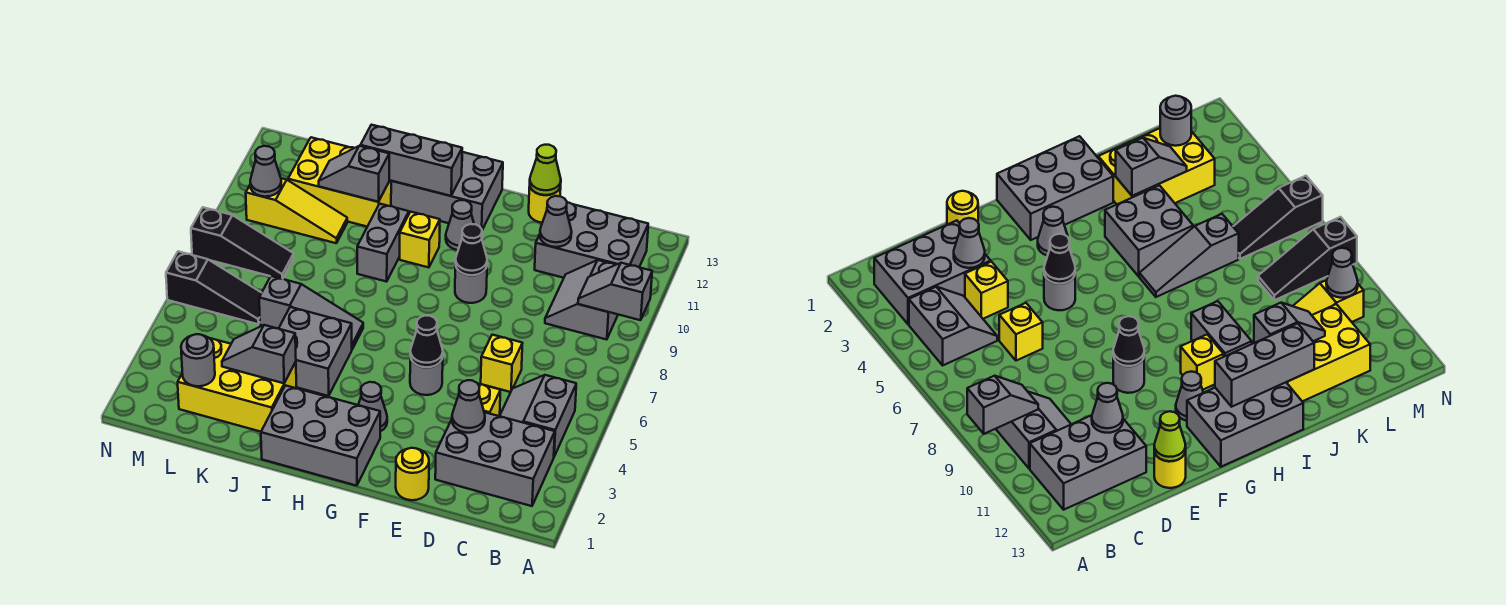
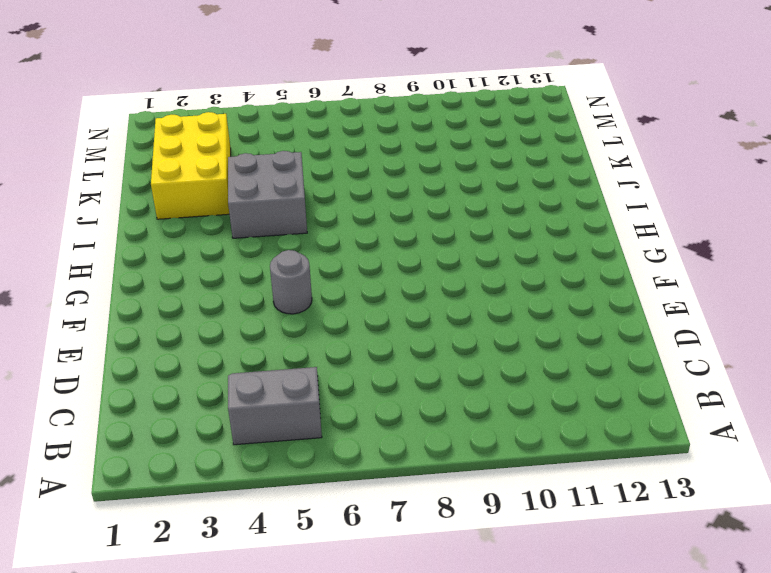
none -> grey 2x3 brick [435,412,555,506]
none -> grey 2x2 slope [545,260,618,340]
none -> grey 2x3 brick [535,203,648,278]
none -> yellow 1x1 brick [478,384,501,416]

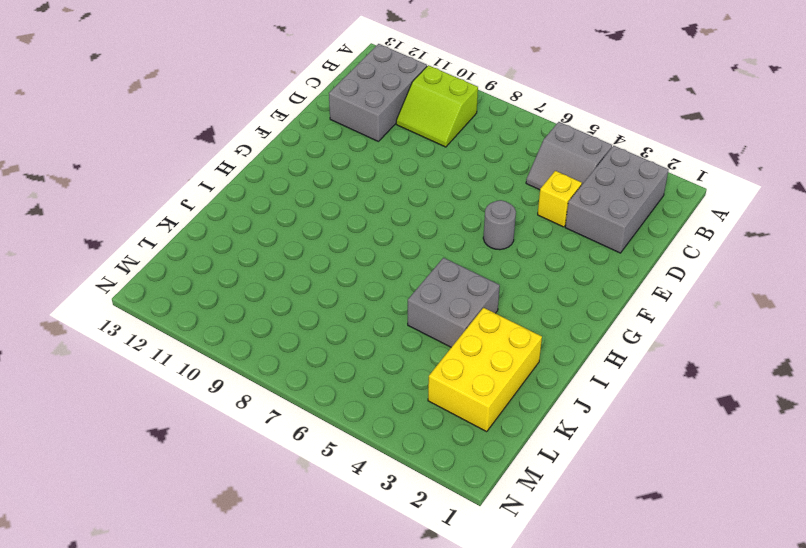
lime 2x2 slope [396,65,478,147] -> grey 2x2 slope [545,260,618,340]
none -> yellow 1x1 brick [481,335,523,392]
none -> yellow 1x1 round brick [396,448,429,500]
none -> yellow 1x1 round brick [529,186,561,223]
none -> grey 1x1 round brick [455,264,487,303]

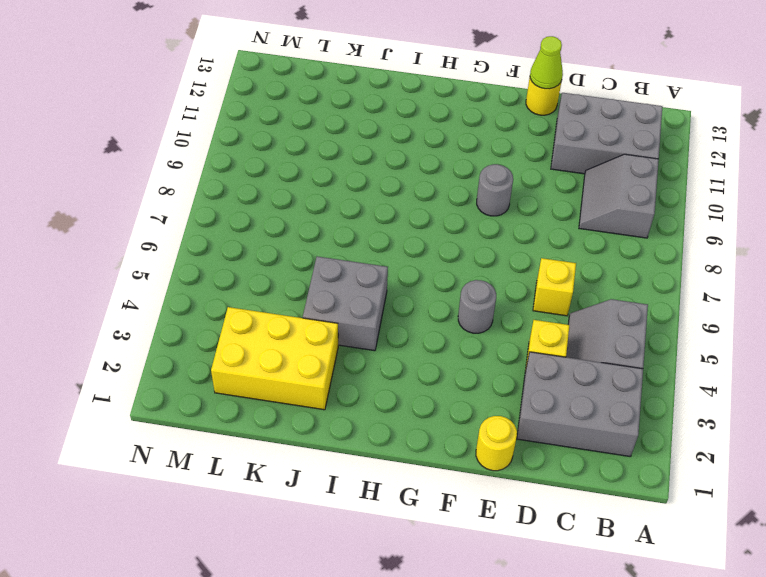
none -> grey 2x3 brick [261,385,380,486]
none -> grey 1x1 cone [359,382,387,432]
none -> grey 1x1 cone [446,200,474,250]
none -> grey 2x3 brick [391,152,503,230]

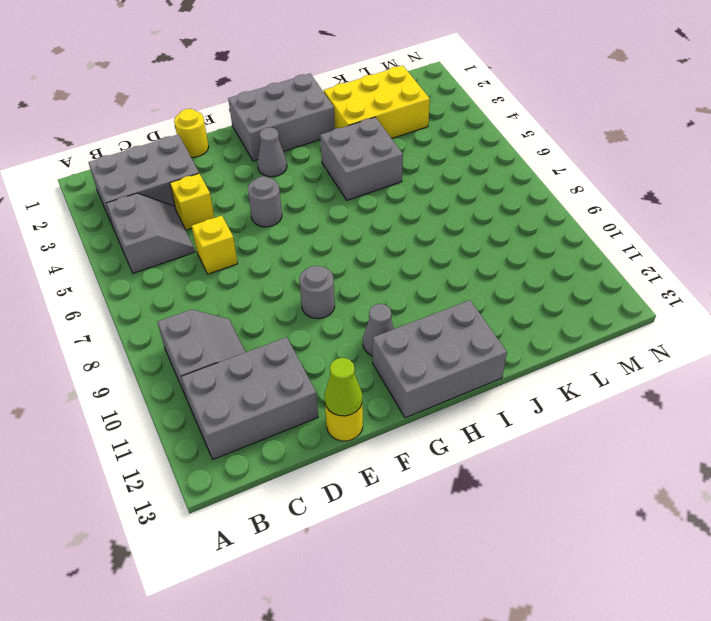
none -> yellow 1x1 brick [400,212,440,268]
none -> grey 1x3 slope [259,276,363,349]
none -> grey 1x2 brick [357,204,409,282]
none -> yellow 2x3 brick [288,137,391,227]

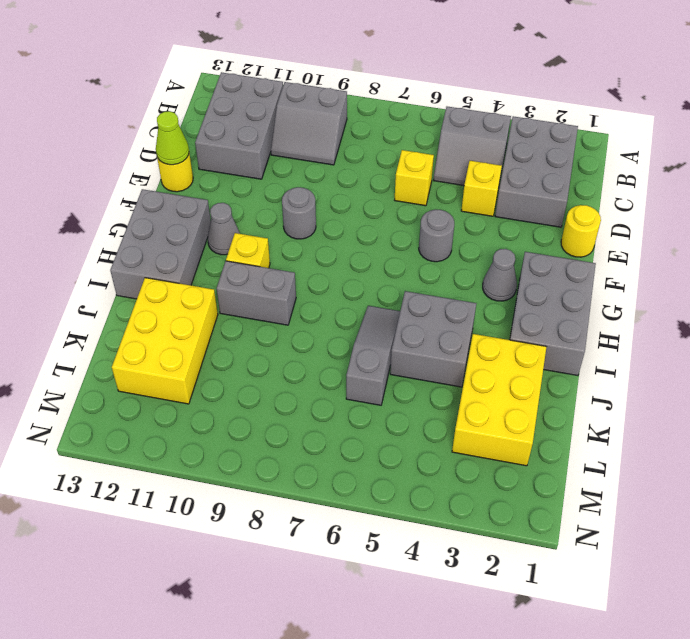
none -> yellow 1x3 slope [246,178,347,243]
none -> black 1x3 slope [166,251,261,324]
none -> black 1x3 slope [191,207,294,279]
none -> grey 1x2 slope [578,263,652,320]

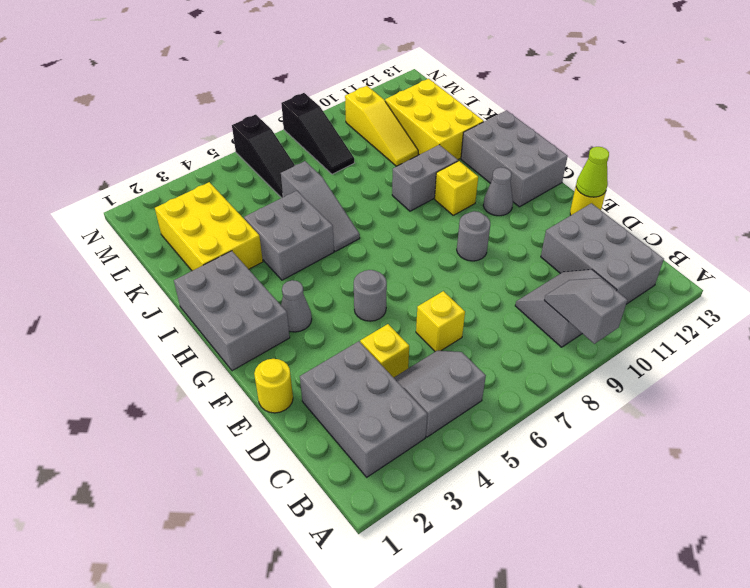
none -> grey 1x1 cone [452,380,485,433]
none -> grey 1x1 cone [540,196,572,247]
none -> black 1x1 cone [410,315,443,367]
none -> black 1x1 cone [455,224,487,275]

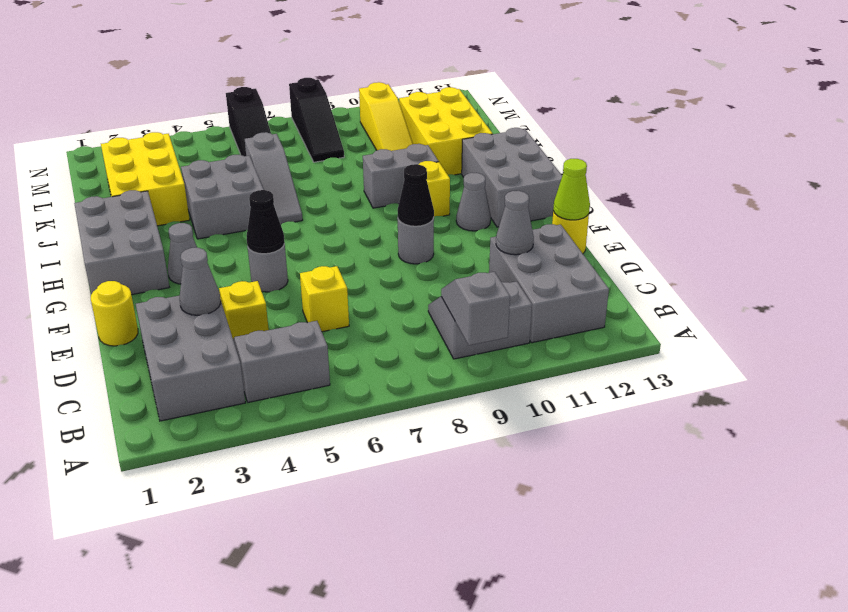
none -> grey 1x3 brick [360,125,462,196]
none -> grey 1x2 slope [222,325,296,383]
none -> grey 1x2 slope [319,146,390,202]
none -> grey 1x1 round brick [181,334,215,386]

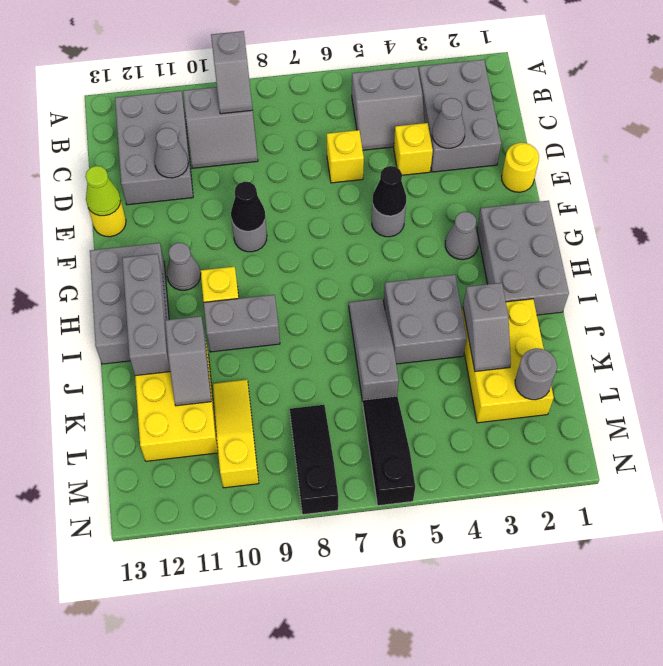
none -> grey 1x1 cone [250,146,281,197]

